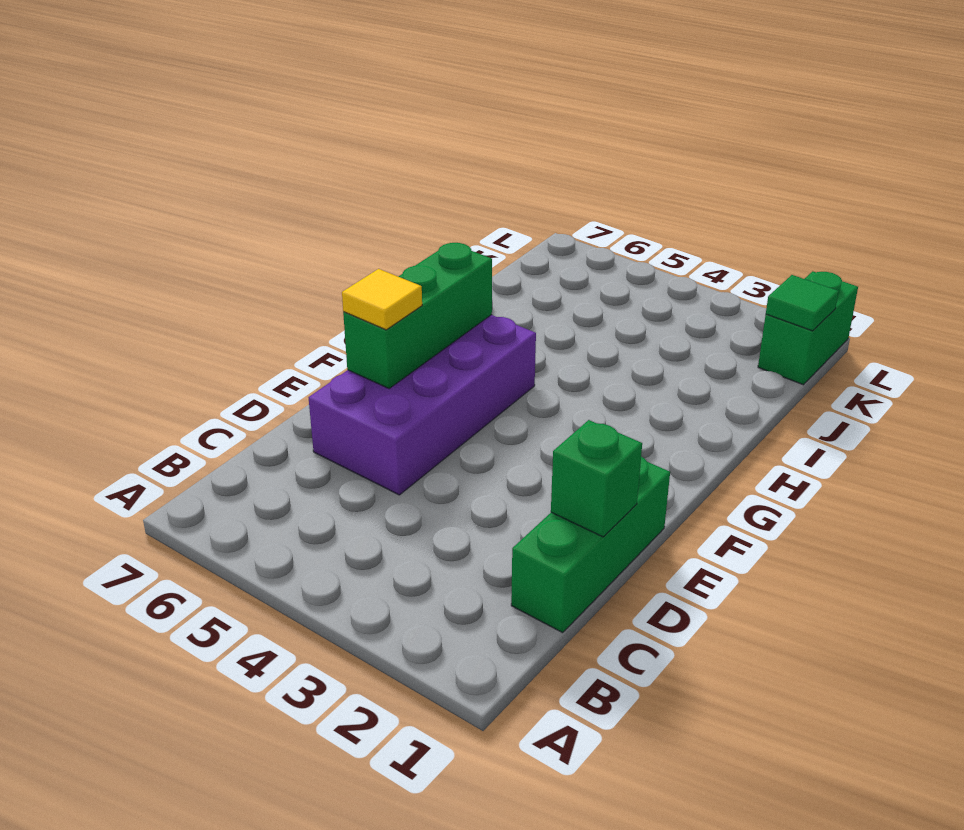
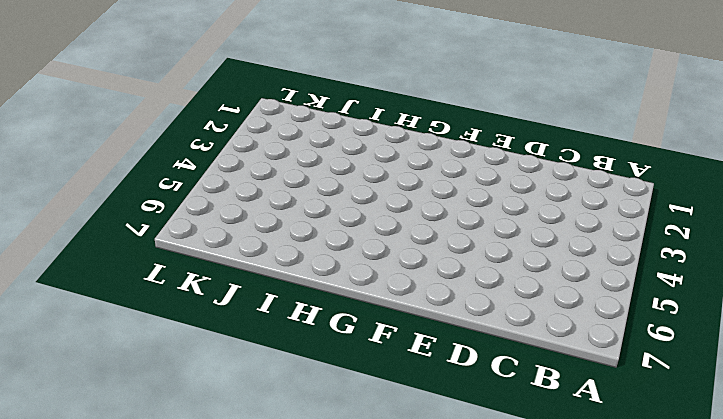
none -> green 1x3 brick [511,457,670,633]
none -> purple 2x4 brick [309,315,536,495]

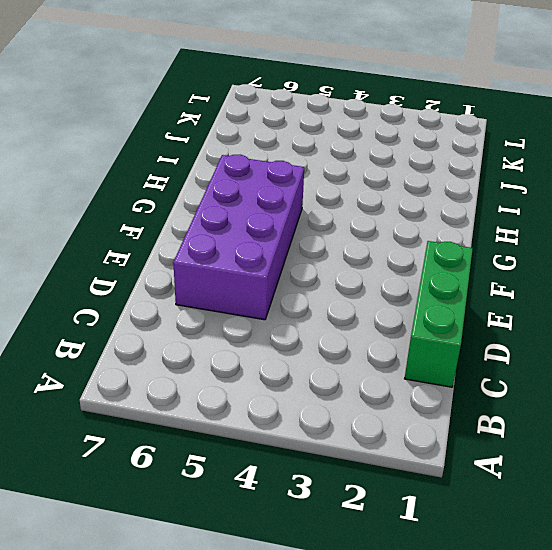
none -> green 1x2 brick [758,271,858,385]
none -> green 1x1 brick [551,420,642,537]

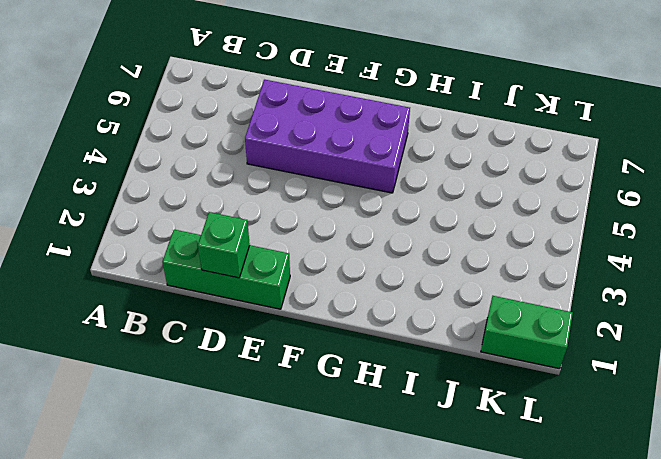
none -> green 1x3 brick [343,243,492,388]
none -> green 1x1 tile [766,275,839,331]

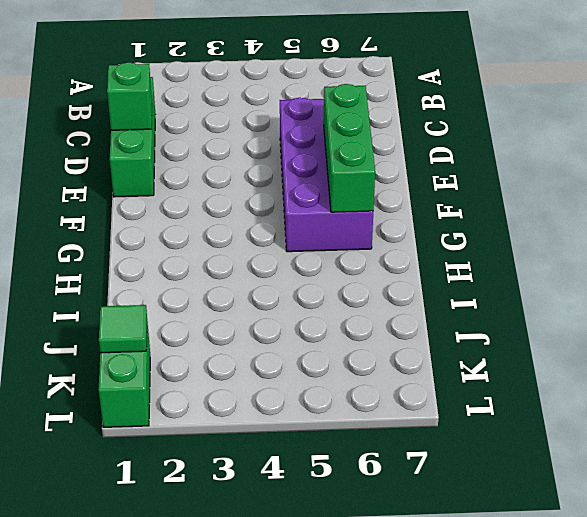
none -> yellow 1x1 tile [342,269,422,330]

